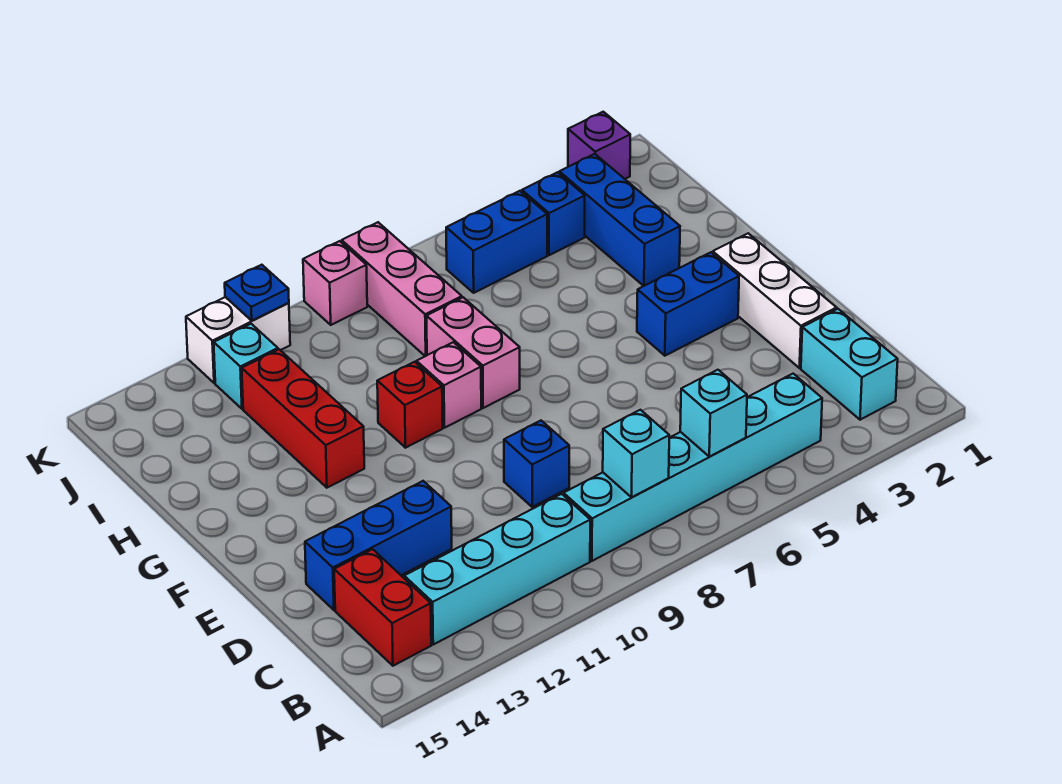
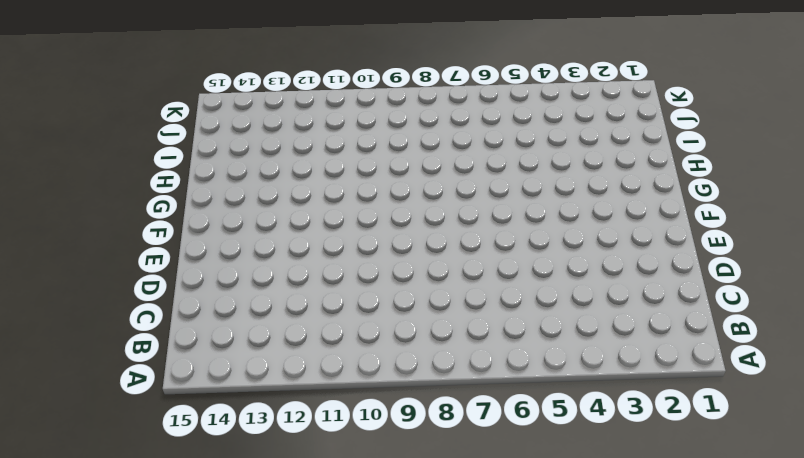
none -> cyan 1x2 brick [801,309,898,420]
none -> cyan 1x6 brick [564,374,822,561]
none -> cyan 1x4 brick [404,494,590,645]

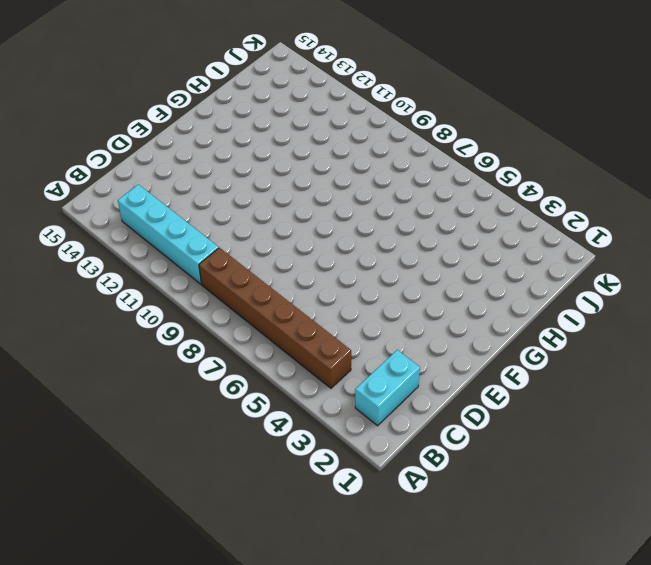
brown 1x6 brick [199,248,351,388] -> cyan 1x6 brick [564,374,822,561]
none -> red 1x2 brick [334,549,431,666]
none -> white 1x3 brick [713,233,837,368]
none -> blue 1x1 brick [504,421,569,507]

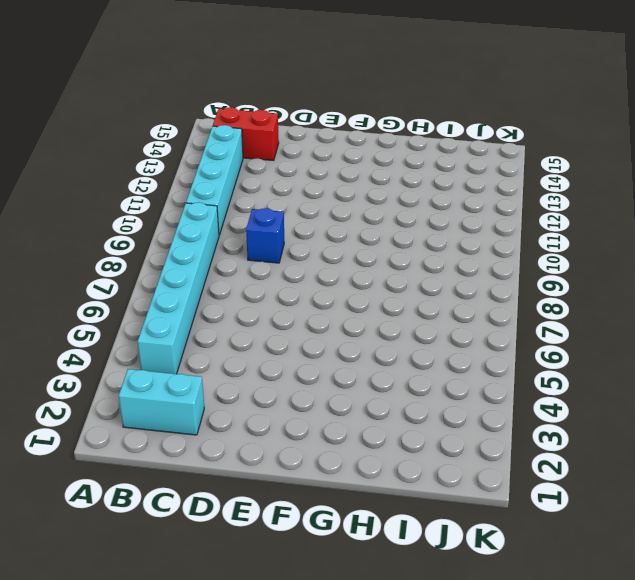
none -> white 1x3 brick [713,233,837,368]
none -> blue 1x3 brick [305,481,452,610]
none -> blue 1x2 brick [637,252,739,356]

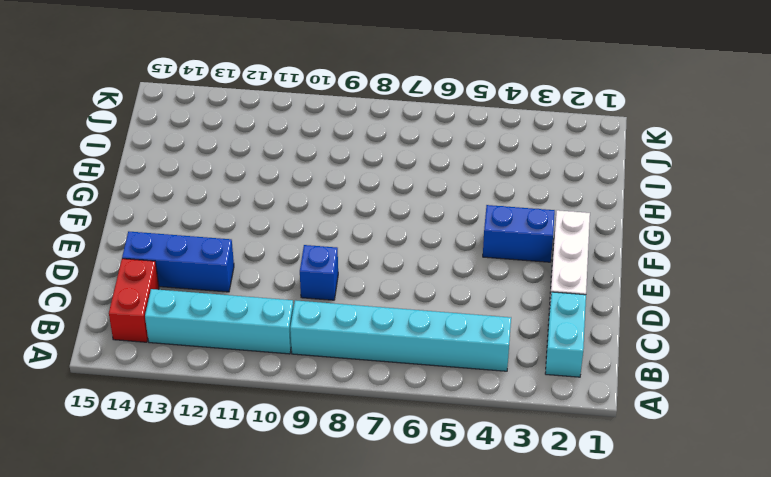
none -> pink 1x2 brick [427,297,520,408]
none -> pink 1x1 brick [416,342,481,428]
none -> red 1x1 brick [377,362,443,448]

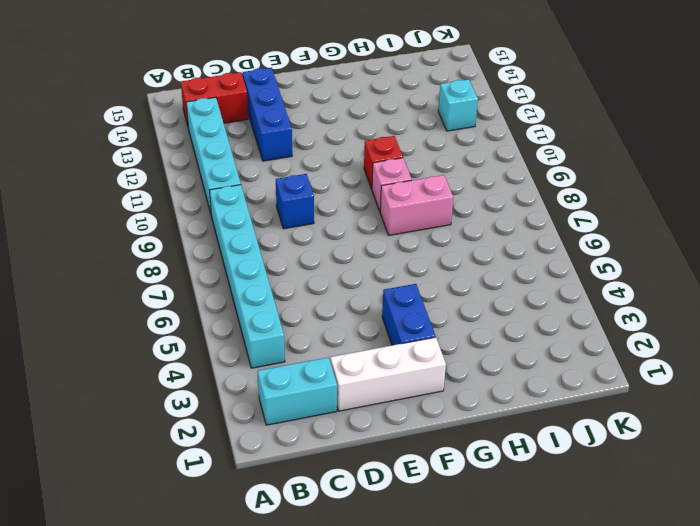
none -> red 1x3 brick [242,349,364,488]
none -> blue 1x3 brick [559,154,680,286]
none -> pink 1x3 brick [342,222,462,356]

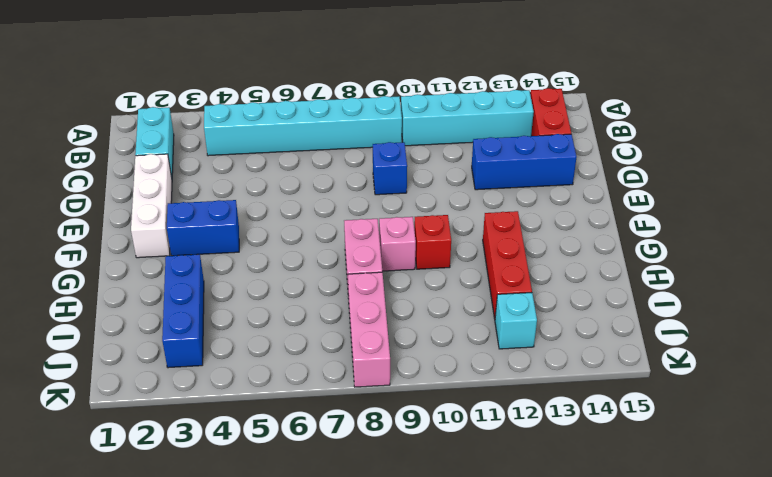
none -> blue 1x1 brick [522,172,585,255]
none -> blue 1x2 brick [446,191,547,293]
none -> purple 1x1 brick [568,112,630,179]

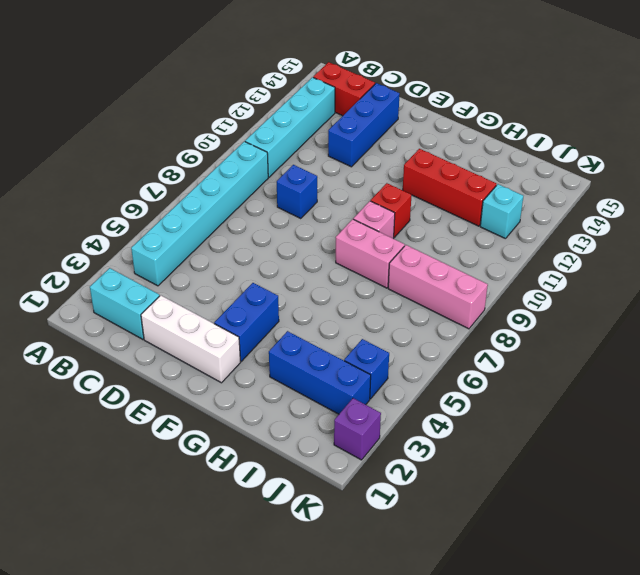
none -> blue 1x2 brick [446,191,547,293]
none -> pink 1x1 brick [303,241,367,325]
none -> white 1x2 brick [186,297,290,383]

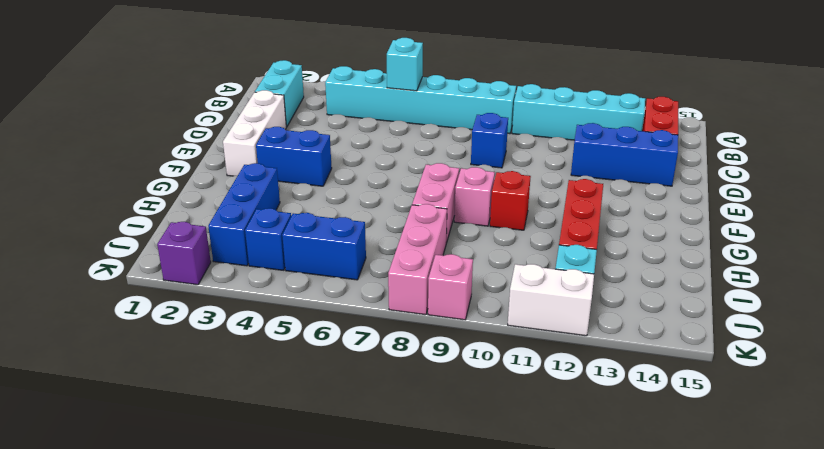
none -> cyan 1x1 brick [603,410,669,497]
none -> blue 1x1 plate [225,265,289,321]

